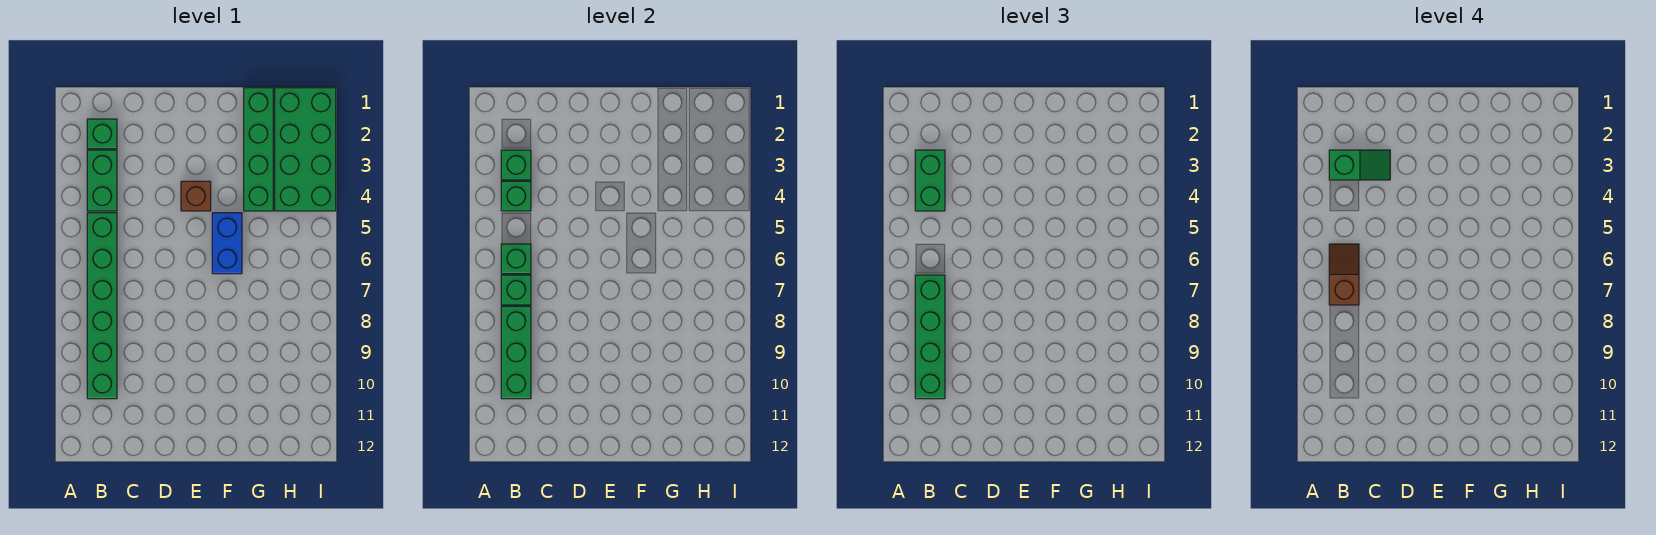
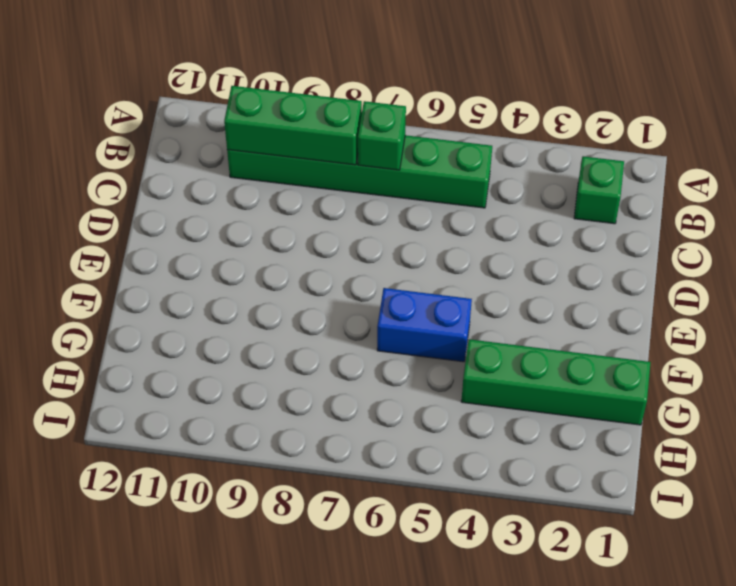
none -> green 1x2 brick [87,150,117,211]
none -> brown 1x1 brick [181,181,211,211]
none -> green 2x4 brick [275,88,336,211]

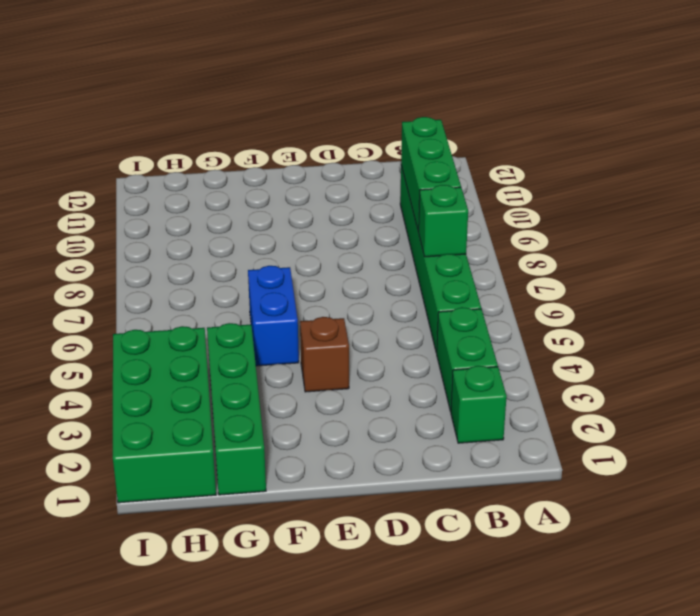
none -> green 1x1 brick [501,150,531,180]
none -> green 1x1 brick [501,181,531,211]
none -> green 1x1 brick [501,244,531,274]

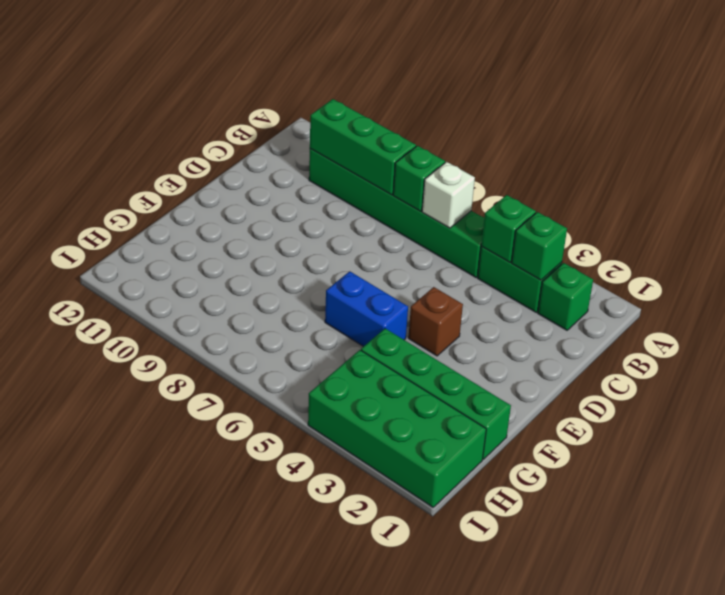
white 1x1 brick [422,162,475,228] -> green 1x1 brick [501,244,531,274]
none -> green 1x2 brick [915,150,945,211]
none -> green 1x4 brick [915,275,945,399]
none -> green 1x2 slope [1329,150,1390,180]

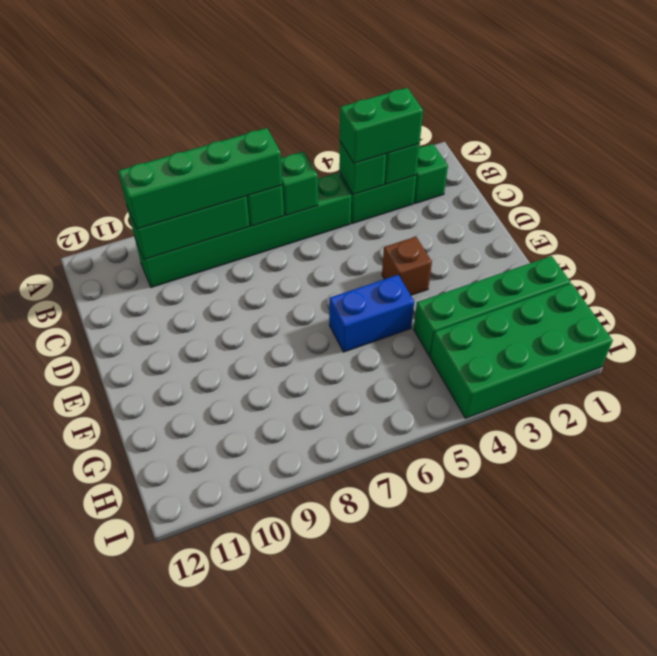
none -> green 1x2 slope [1329,150,1390,180]
none -> brown 1x2 slope [1329,244,1359,305]

